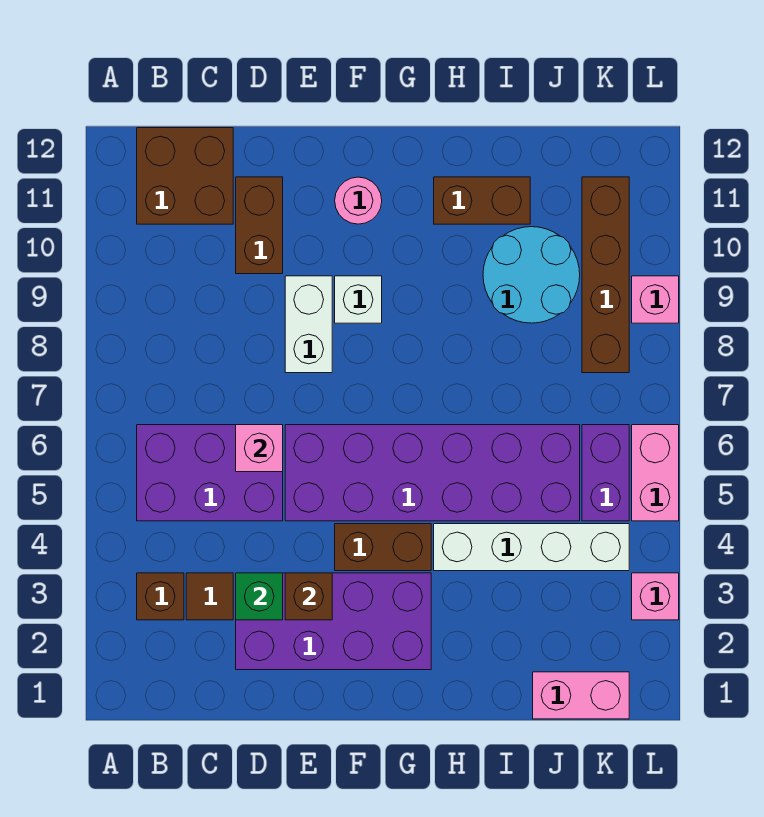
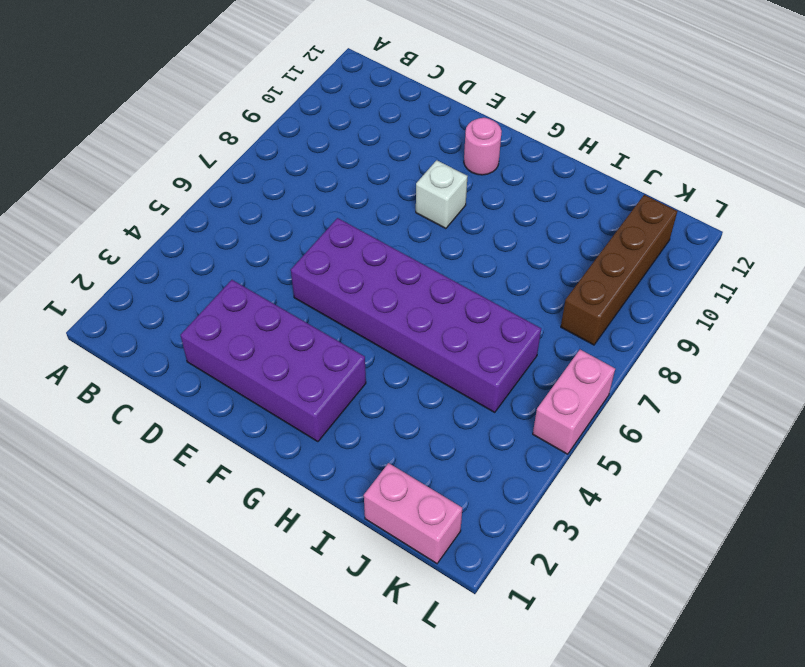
none -> brown 1x1 brick [137,573,184,620]
none -> purple 2x3 brick [137,425,283,521]
none -> brown 2x2 brick [137,128,233,224]

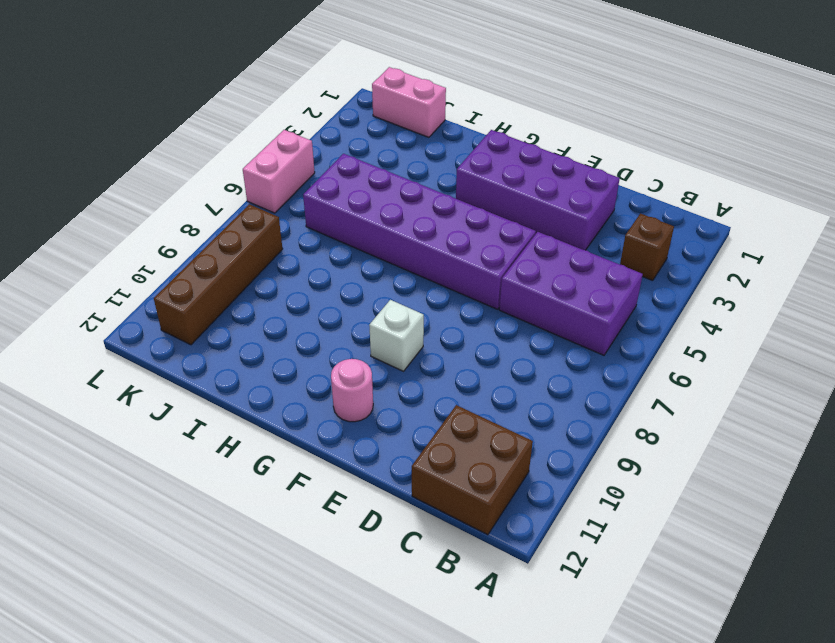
none -> brown 1x1 tile [186,573,233,620]
none -> brown 1x2 brick [236,177,283,274]
none -> white 1x2 brick [285,276,332,373]

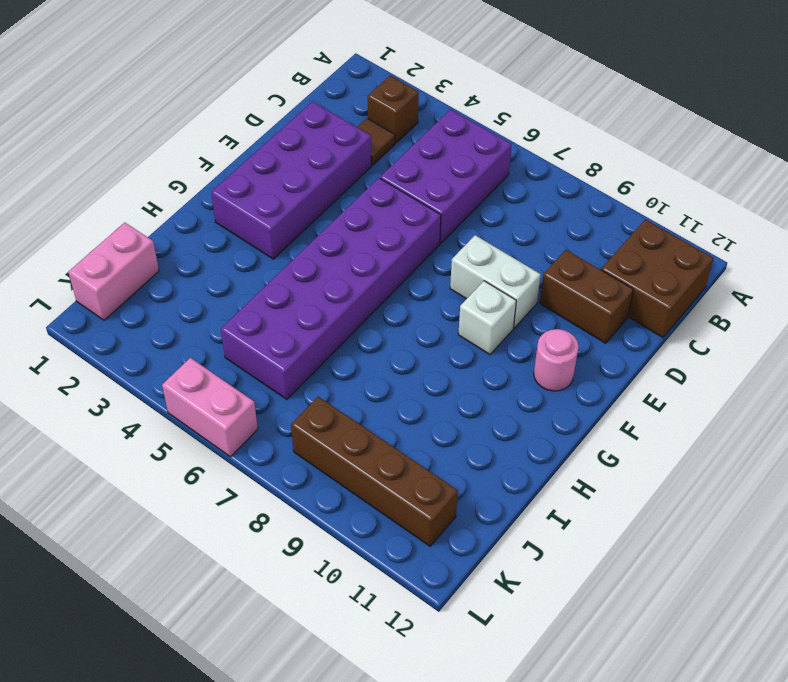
none -> brown 1x2 brick [335,524,431,571]
none -> white 1x4 brick [434,524,629,571]
none -> brown 1x2 brick [434,177,530,224]

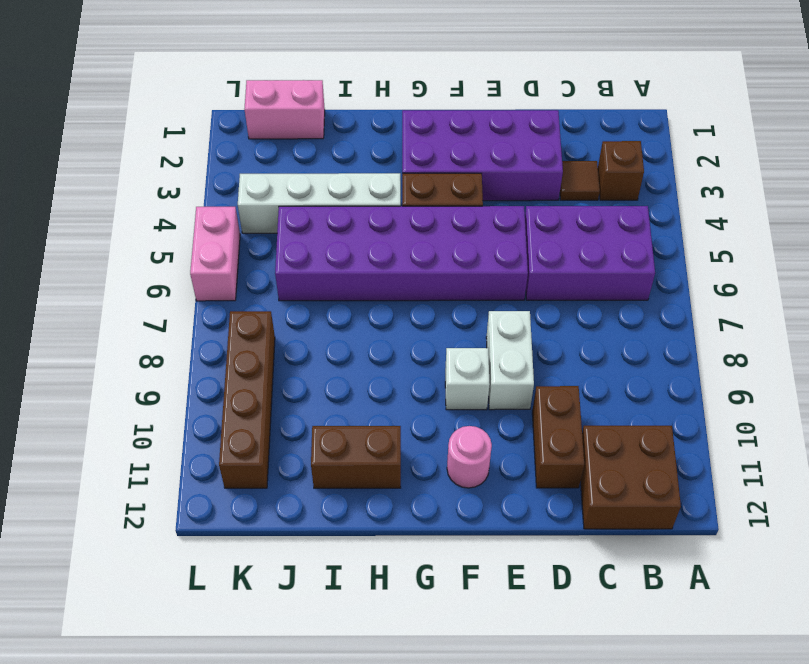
none -> cyan 2x2 round brick [483,227,580,323]
none -> purple 1x2 brick [582,425,629,521]
none -> pink 1x1 brick [632,573,679,620]

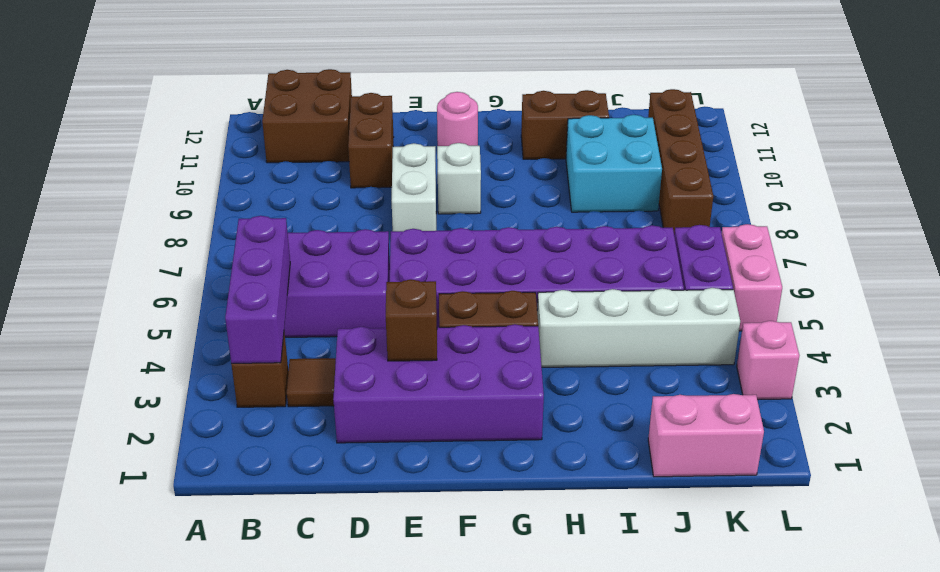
purple 1x3 brick [225,216,290,363] -> none
cyan 2x2 brick [566,115,662,212] -> cyan 2x2 round brick [483,227,580,323]
none -> pink 1x1 brick [632,276,679,323]
none -> green 1x1 brick [236,573,283,620]
none -> pink 1x1 brick [236,425,283,472]

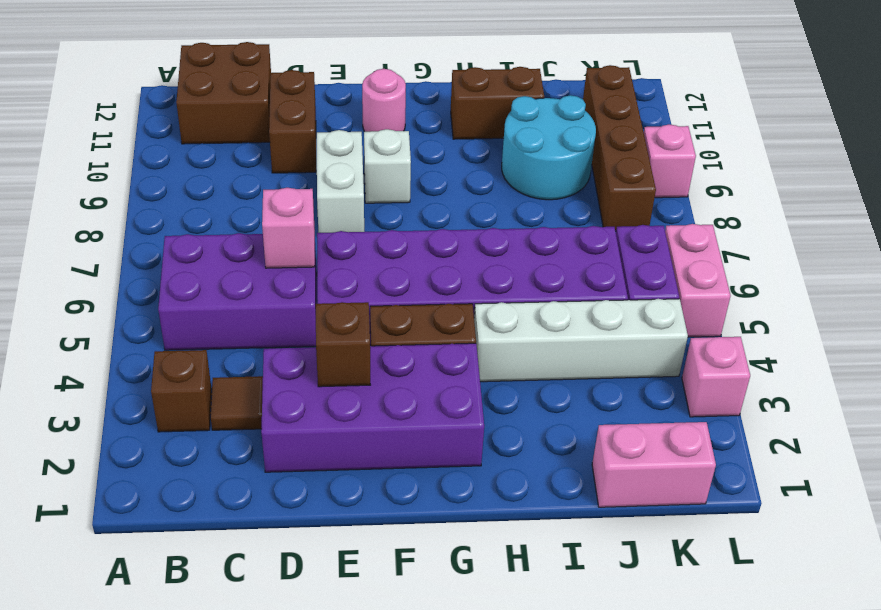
none -> green 1x1 brick [236,573,283,620]

